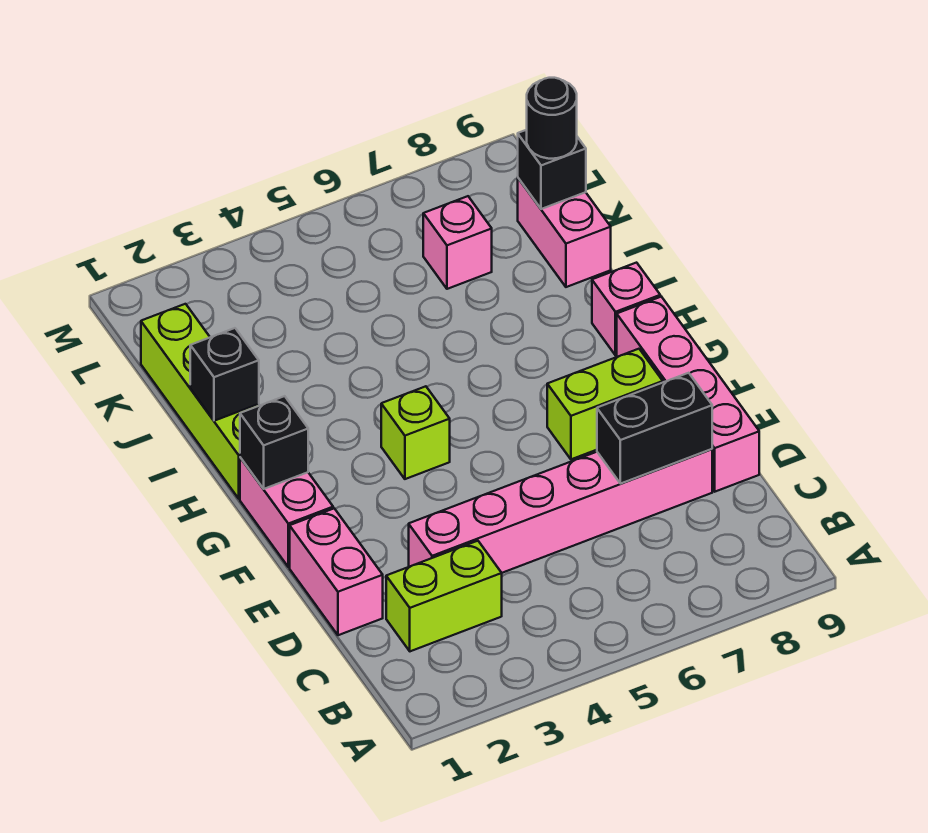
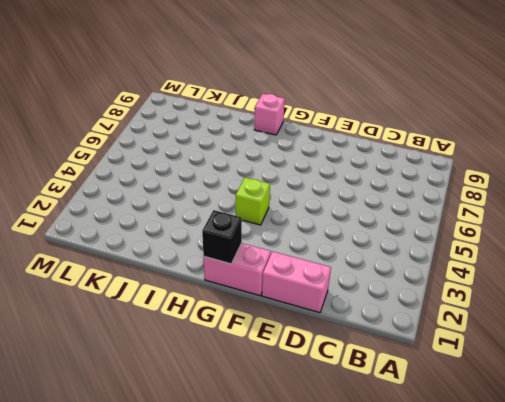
none -> lime 1x2 brick [386,541,502,651]
none -> pink 1x6 brick [409,449,712,573]
none -> pink 1x4 brick [617,297,759,492]

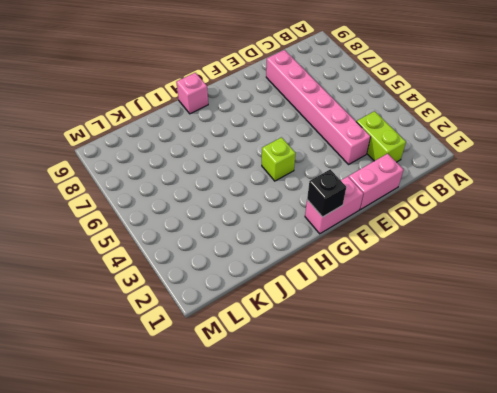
none -> pink 1x4 brick [617,297,759,492]
none -> lime 1x2 brick [547,349,663,459]
none -> lime 1x4 brick [141,304,260,499]

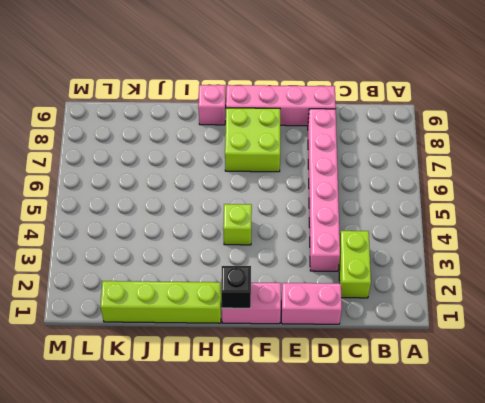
lime 2x2 brick [225,108,280,172] -> lime 1x2 brick [547,349,663,459]
none -> pink 1x2 brick [518,178,611,287]
none -> pink 1x1 brick [423,196,492,289]
none -> black 1x2 brick [597,373,712,484]

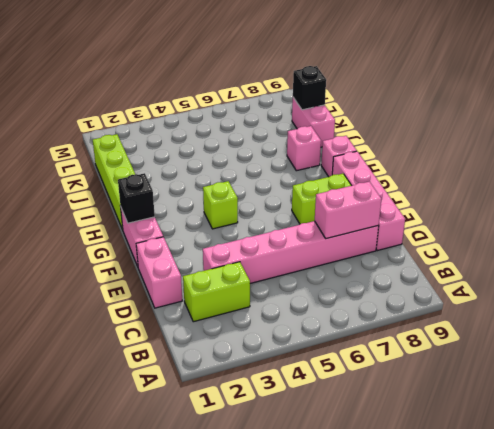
pink 1x2 brick [315,181,381,239] -> black 1x2 brick [597,373,712,484]
pink 1x1 brick [287,126,321,171] -> pink 1x1 brick moved to [423,196,492,289]
none -> black 1x1 brick [190,328,259,421]
none -> black 1x1 round brick [527,78,577,159]

